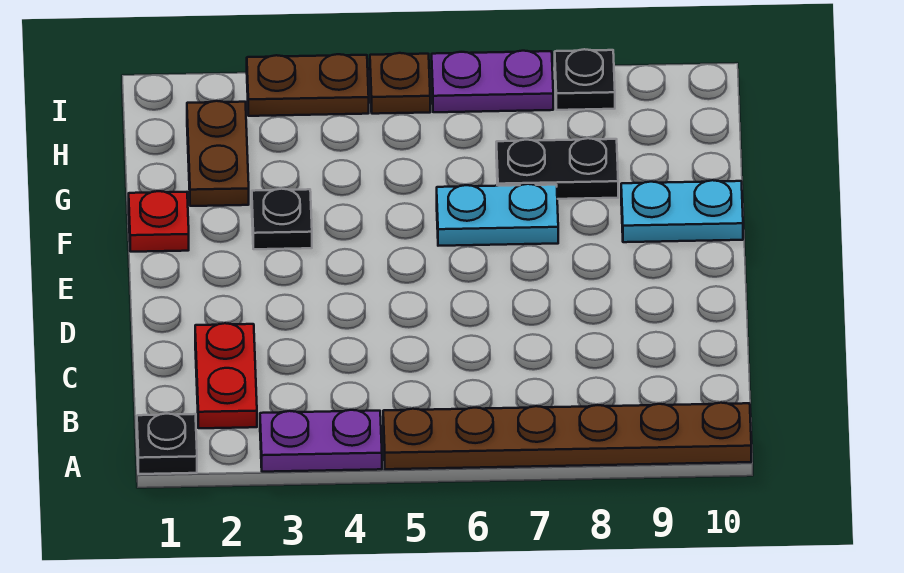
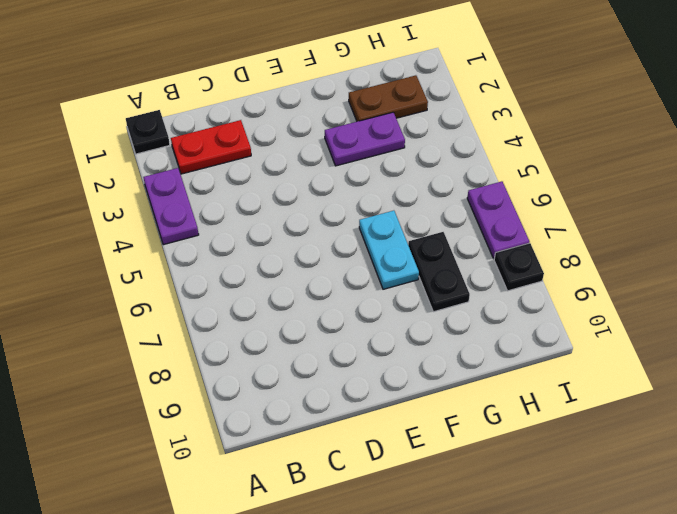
purple 1x2 plate [325,112,405,166] -> black 1x1 plate [252,189,312,249]
none -> brown 1x6 plate [383,403,751,469]
none -> red 1x1 plate [129,191,189,252]
none -> cyan 1x2 plate [621,180,743,242]

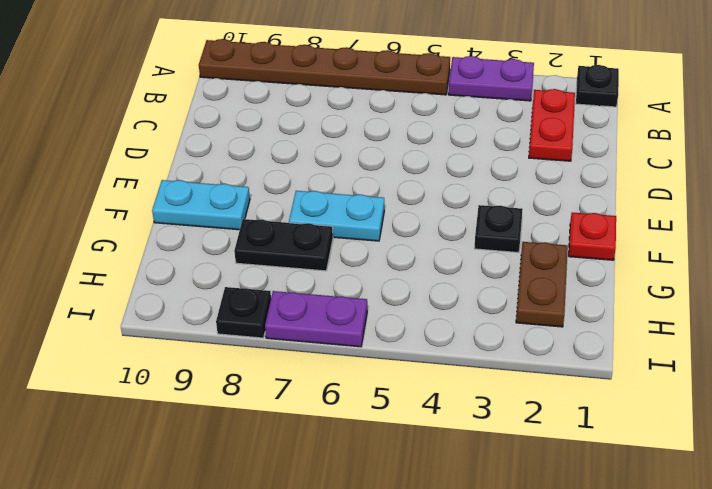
none -> brown 1x2 plate [247,54,369,116]
none -> brown 1x1 plate [370,53,430,114]

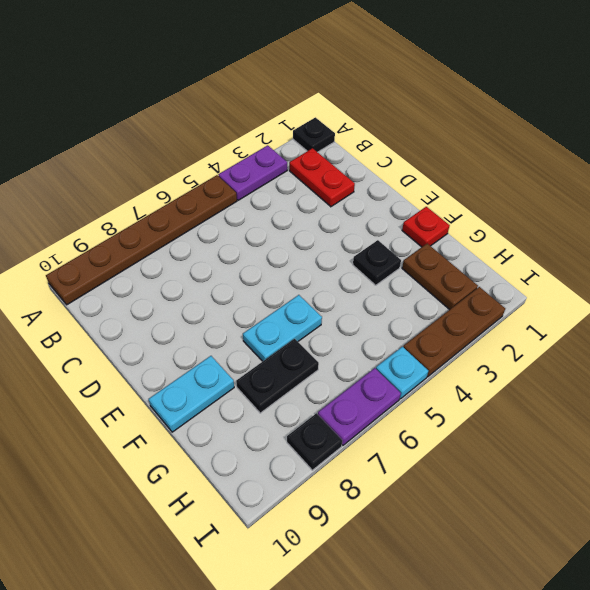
brown 1x3 plate [403,287,505,377] -> brown 1x2 plate [247,54,369,116]
cyan 1x1 plate [376,347,428,399] -> brown 1x1 plate [370,53,430,114]

